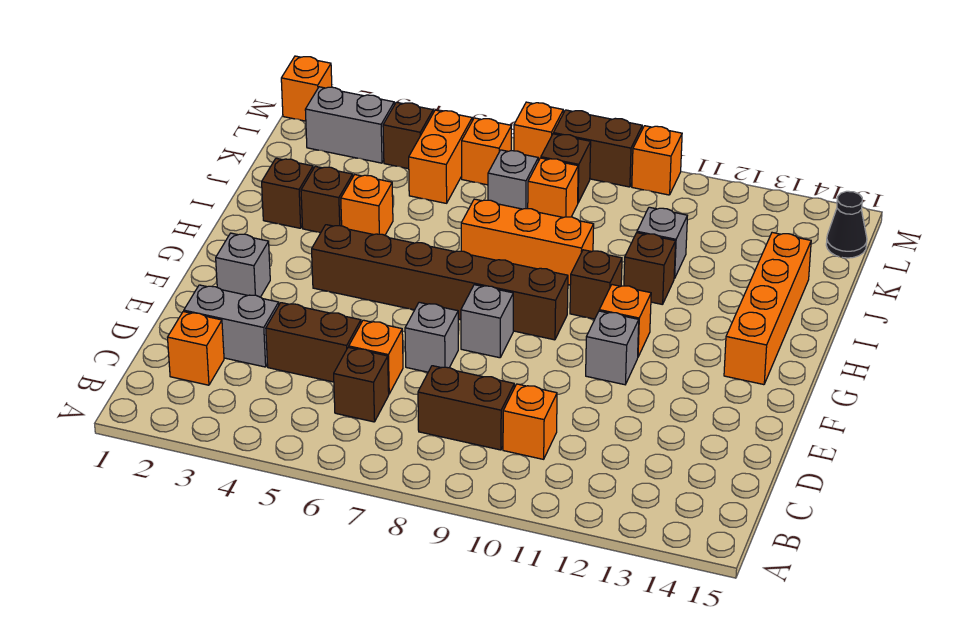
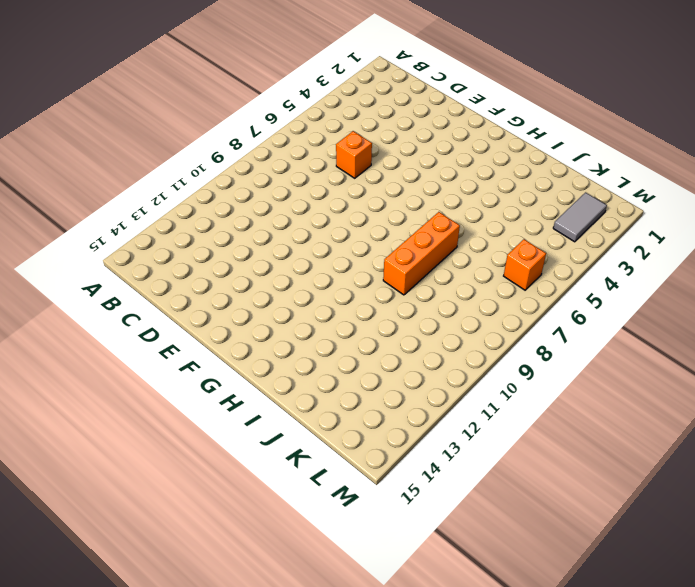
grey 1x2 tile [553,192,607,242] -> grey 1x2 brick [305,87,394,163]
none -> orange 1x1 brick [168,312,224,385]
none -> brown 1x1 brick [334,347,389,422]
none -> brown 1x2 brick [418,366,514,450]
none -> orange 1x1 brick [503,384,557,459]

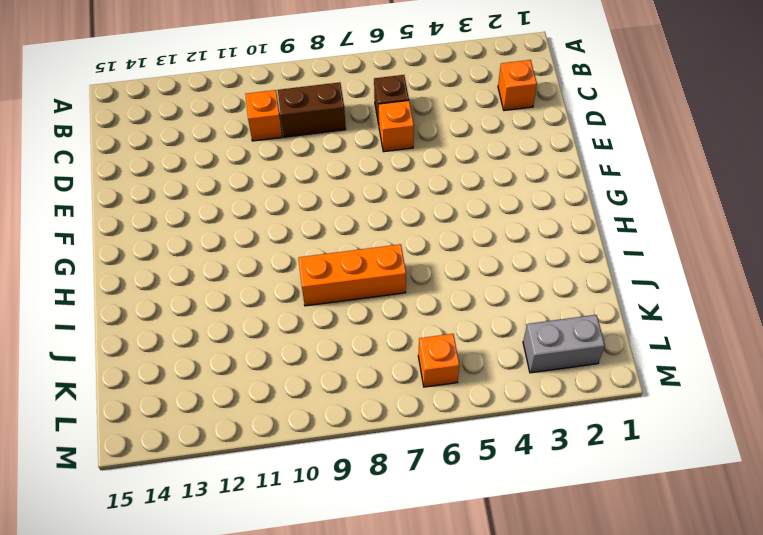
none -> grey 1x2 brick [184,285,279,367]
none -> brown 1x2 brick [266,303,361,382]
none -> grey 1x1 brick [405,302,458,372]
none -> grey 1x1 brick [216,233,270,297]

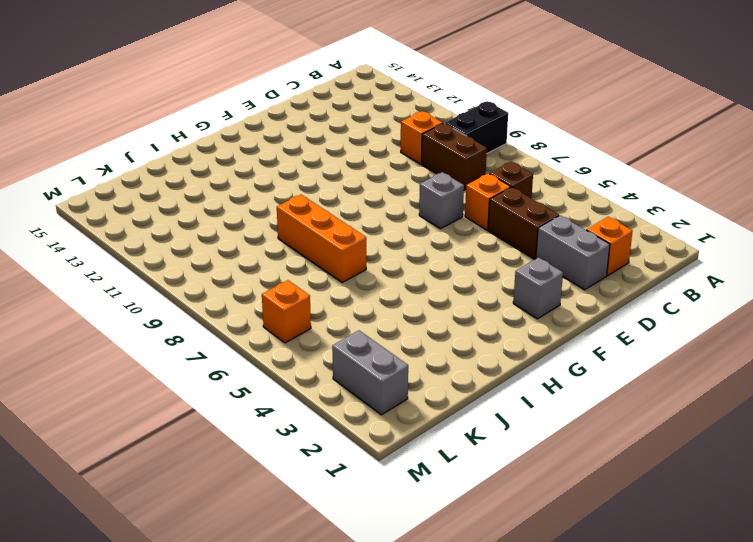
black 1x2 brick [445,101,508,153] -> none
none -> grey 1x1 brick [461,285,513,358]
none -> grey 1x1 brick [586,311,639,385]
none -> brown 1x6 brick [312,225,568,340]
none -> orange 1x1 brick [599,285,651,357]

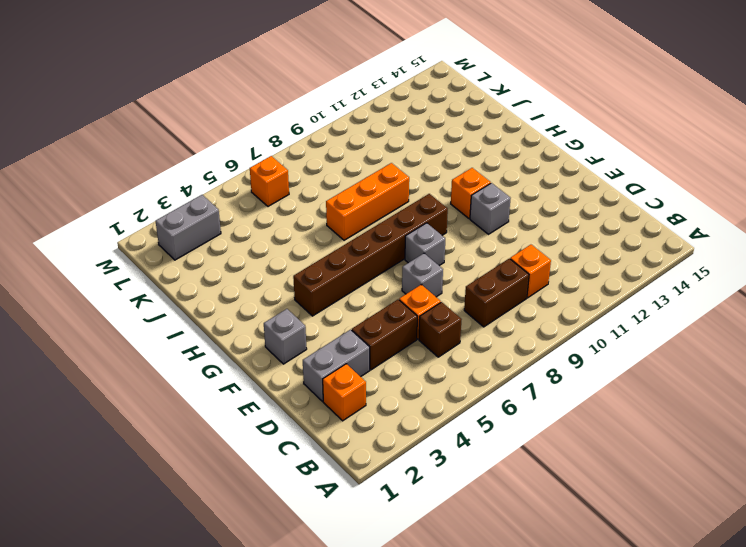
none -> orange 1x4 brick [724,233,811,385]
none -> brown 1x1 brick [570,250,622,319]
none -> brown 1x1 brick [262,158,313,228]
none -> brown 1x1 brick [301,166,353,233]

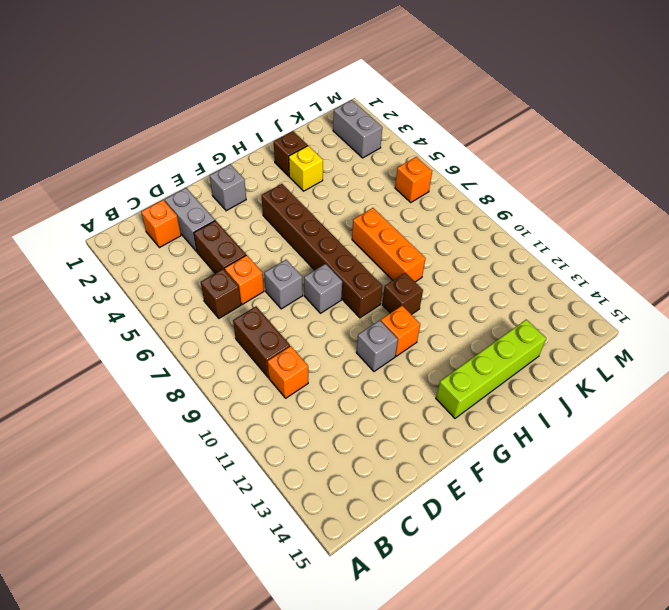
lime 1x4 brick [436,320,546,418] -> orange 1x4 brick [724,233,811,385]
yellow 1x1 brick [289,146,323,191] -> brown 1x1 brick [301,166,353,233]
none -> orange 1x1 brick [341,175,393,235]
none -> brown 1x1 brick [624,233,676,305]
none -> grey 1x1 brick [637,207,687,279]
none -> orange 1x2 brick [409,110,472,203]

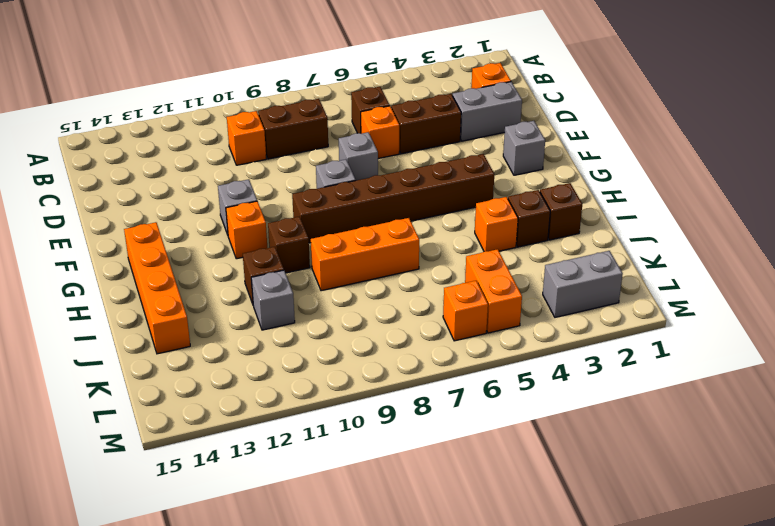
none -> grey 1x1 brick [488,150,538,209]
none -> orange 1x1 brick [528,158,578,218]
none -> brown 1x1 brick [383,102,433,169]
none -> brown 1x1 brick [541,134,591,203]

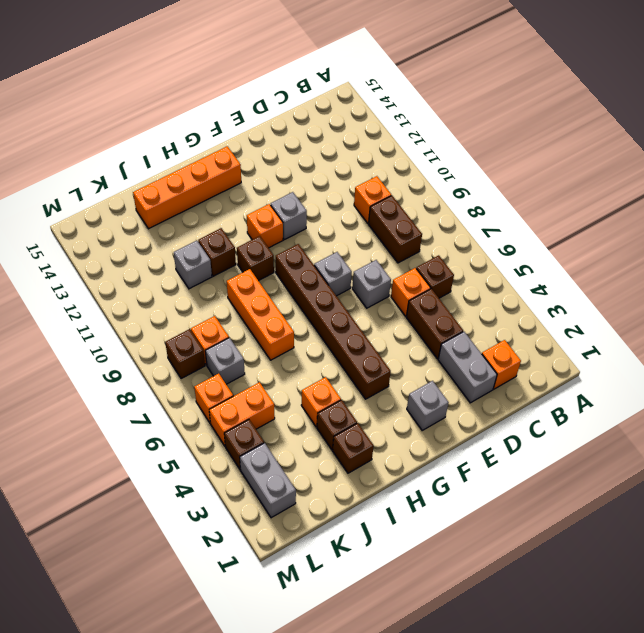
none -> black 1x1 cone [826,191,867,258]
none -> orange 1x1 brick [281,56,332,121]
none -> orange 1x1 brick [514,102,563,161]
none -> brown 1x2 brick [553,110,642,187]

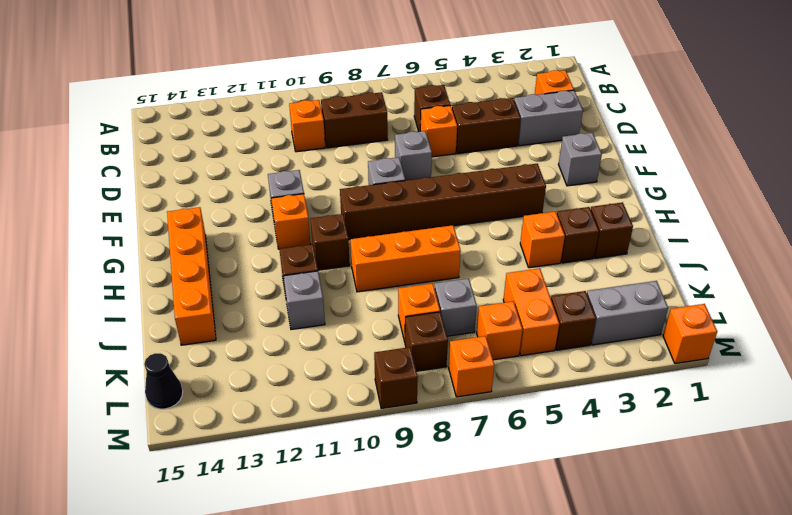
brown 1x1 brick [374,347,418,409] -> brown 1x2 brick [553,110,642,187]
none -> orange 1x1 brick [632,126,682,195]

